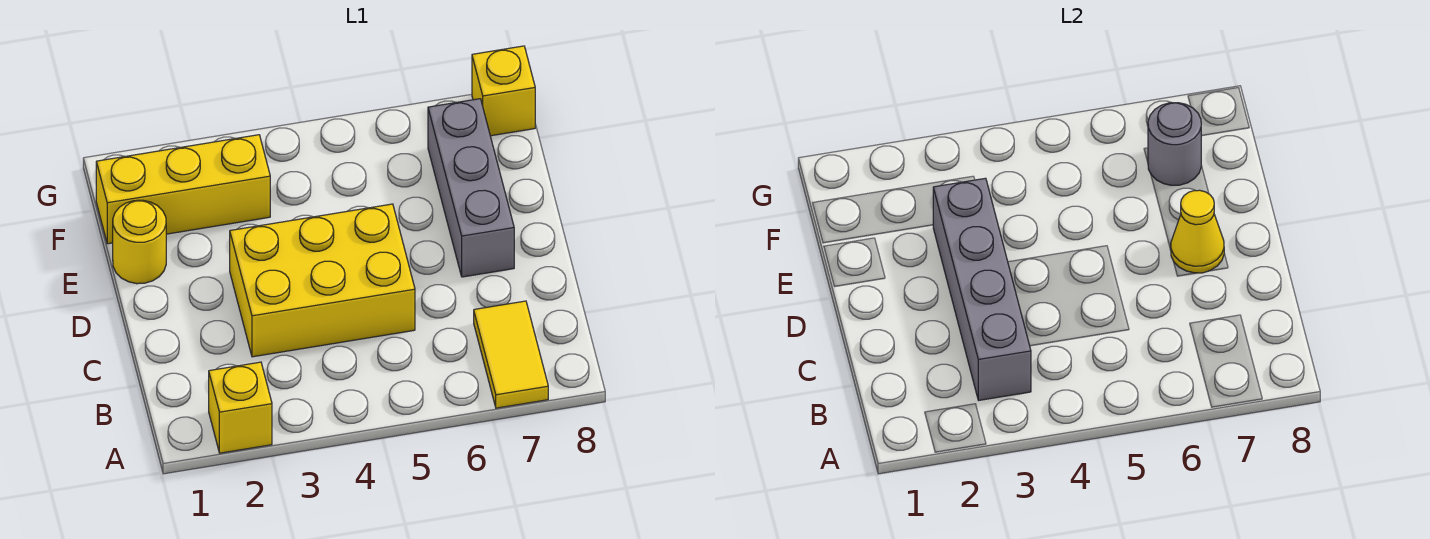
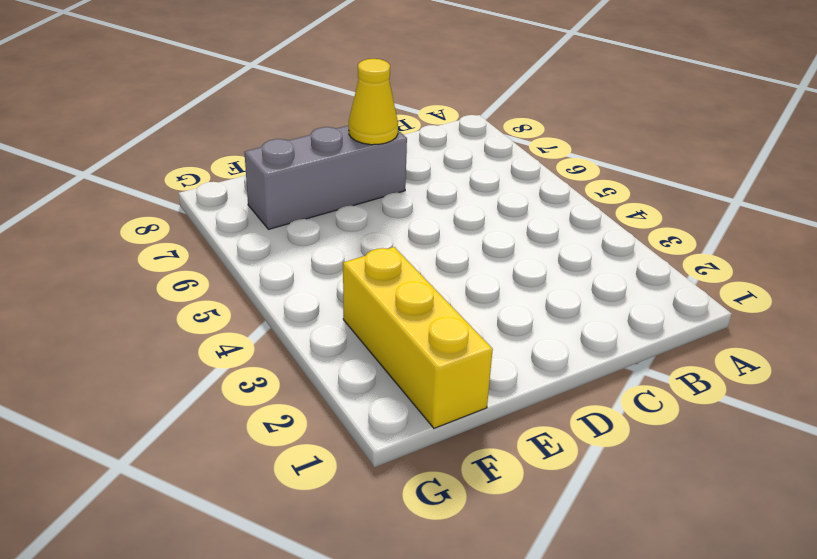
none -> yellow 1x1 brick [209,362,272,453]
none -> yellow 1x2 tile [474,301,548,408]

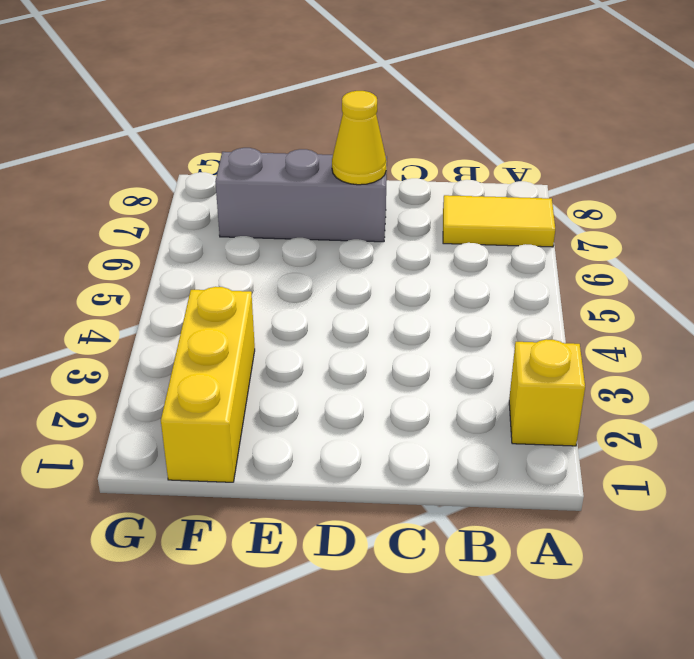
none -> yellow 2x3 brick [230,204,415,357]
none -> yellow 1x1 round brick [113,200,166,284]

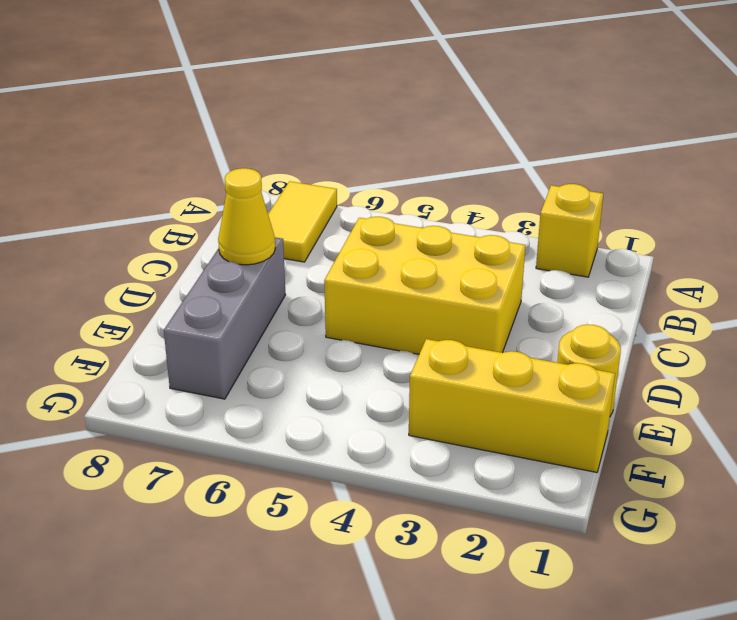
none -> yellow 1x1 brick [472,46,535,136]
none -> grey 1x4 brick [933,178,1031,400]

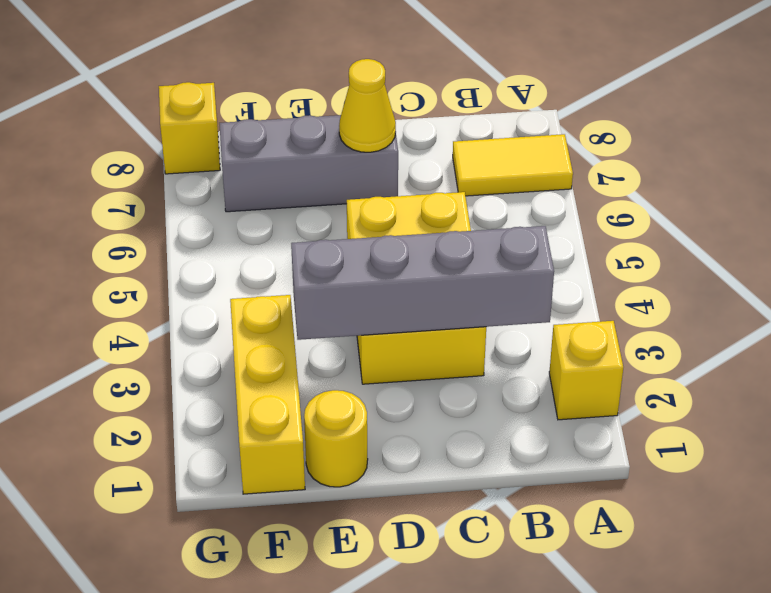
none -> grey 1x1 round brick [1148,103,1202,185]

